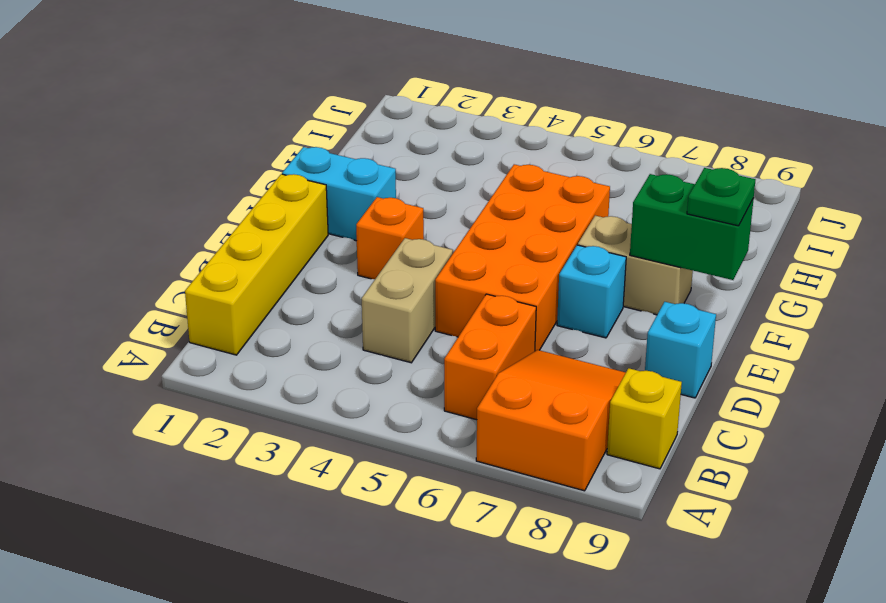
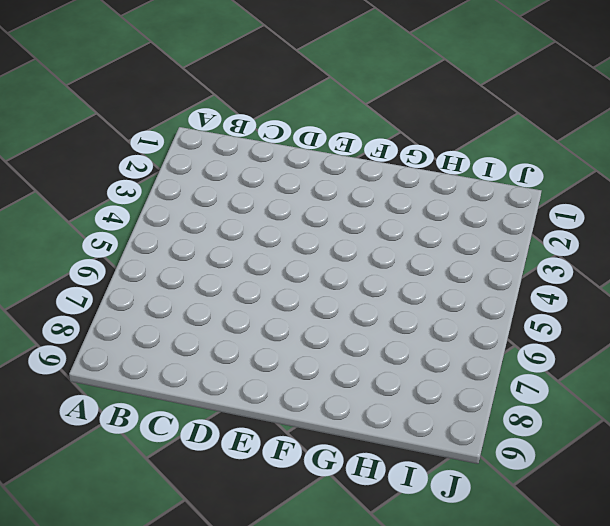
none -> orange 2x3 slope [476,350,626,491]
none -> yellow 1x4 brick [185,174,328,355]
none -> orange 1x2 brick [444,294,536,420]

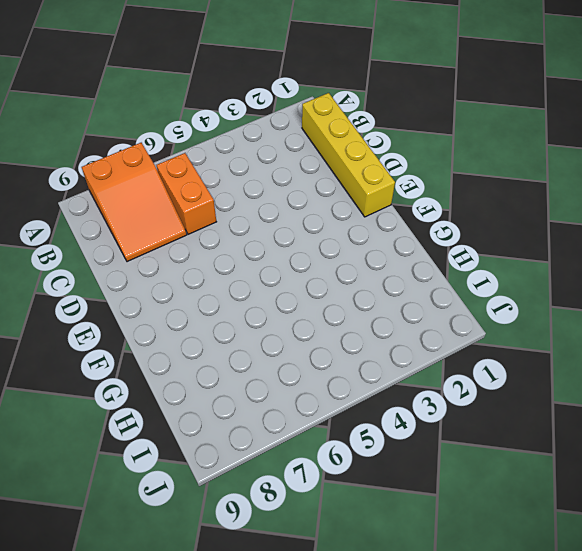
none -> yellow 1x1 brick [607,368,682,469]
none -> tan 1x2 brick [362,238,453,363]
none -> orange 2x4 brick [435,164,610,351]

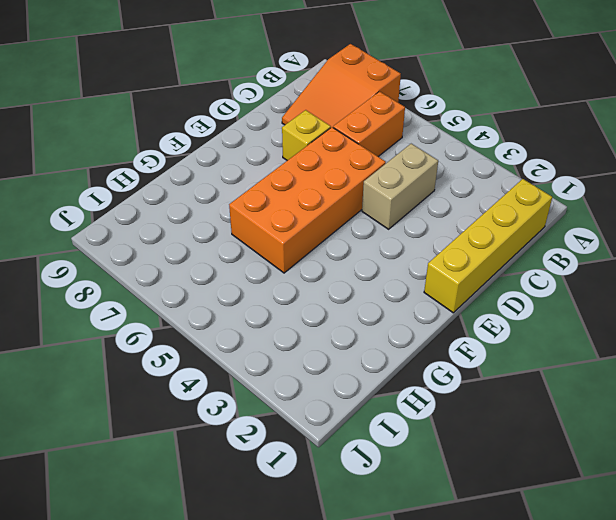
yellow 1x1 brick [282,110,331,160] -> yellow 1x1 brick moved to [607,368,682,469]
none -> cyan 1x1 brick [645,302,716,398]
none -> orange 1x1 brick [356,197,424,279]
none -> cyan 1x1 brick [557,245,626,338]

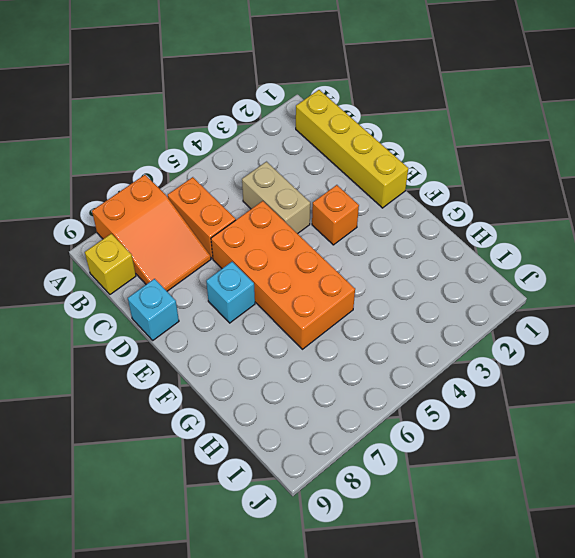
none -> cyan 1x2 brick [282,147,396,241]
none -> tan 1x2 brick [578,216,693,315]
none -> green 1x2 brick [630,174,754,280]

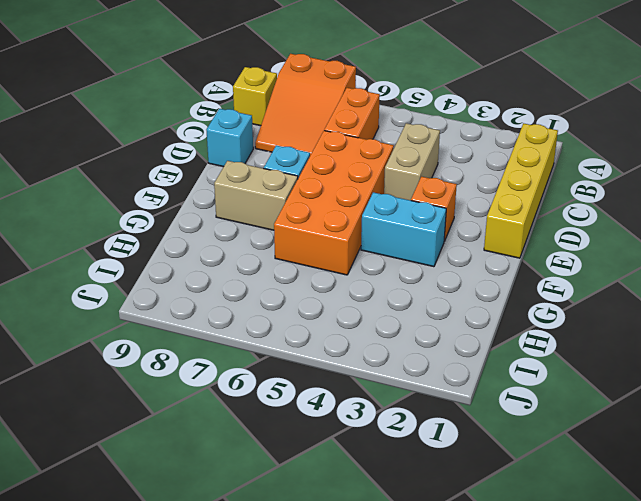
cyan 1x2 brick [361,192,446,267] -> cyan 1x2 brick moved to [282,147,396,241]
none -> green 1x2 brick [630,174,754,280]
none -> green 1x1 plate [687,168,755,226]

